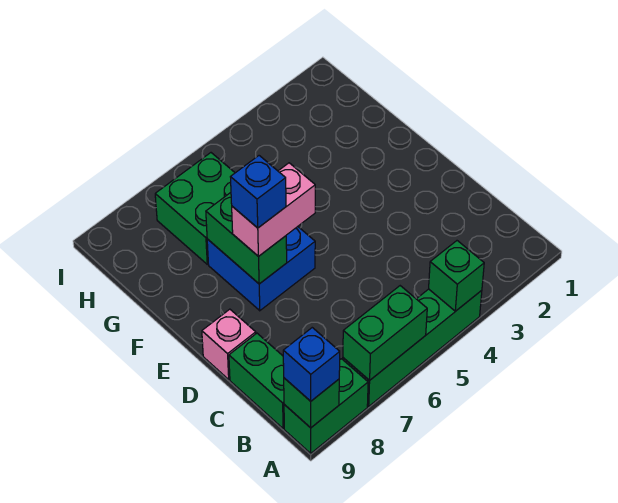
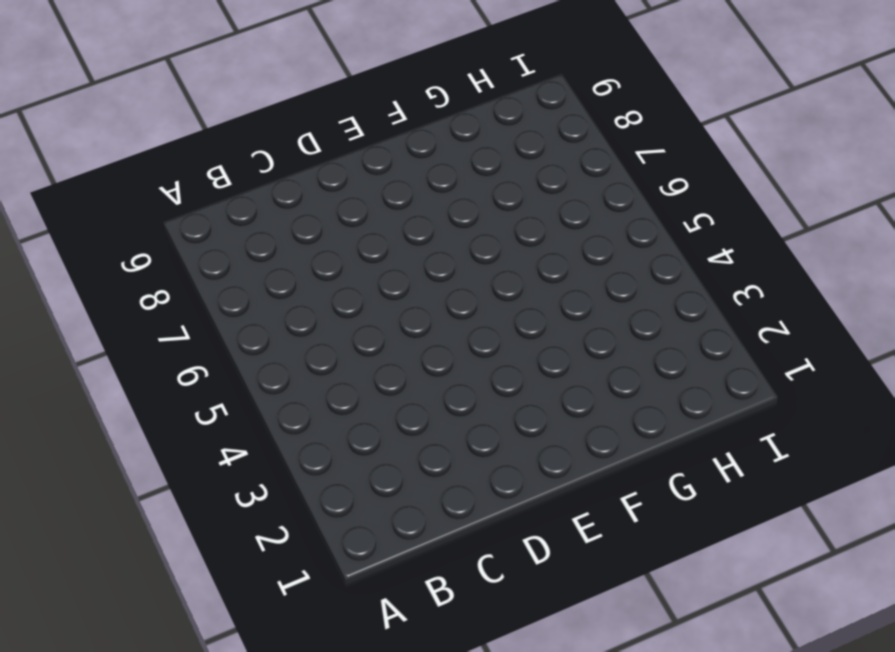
none -> green 1x4 brick [343,289,482,406]
none -> green 1x2 brick [284,359,368,453]
none -> green 1x2 brick [229,333,284,428]

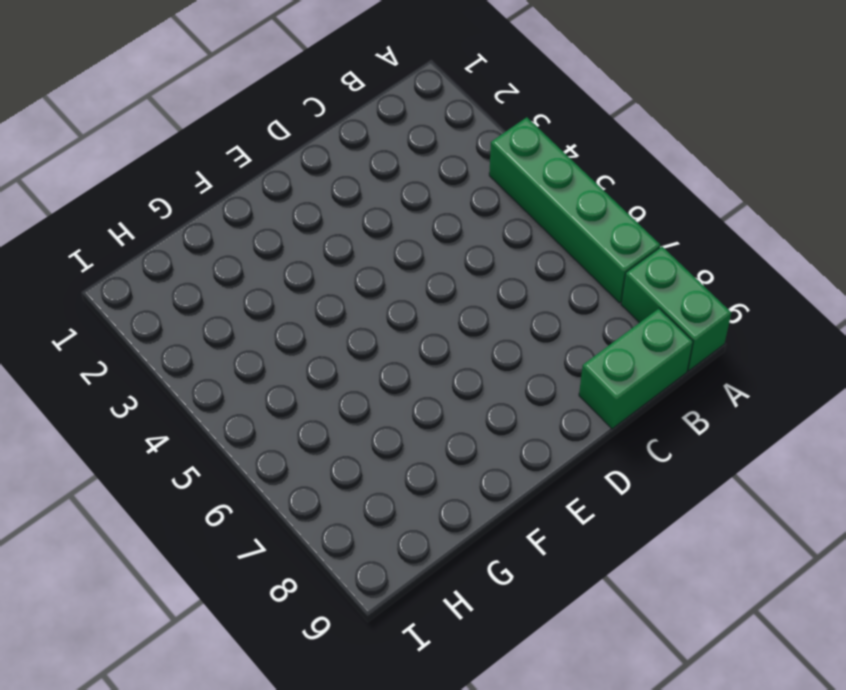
none -> pink 1x1 brick [202,309,256,379]
none -> blue 2x2 brick [207,227,315,311]
none -> green 2x2 brick [155,153,235,264]

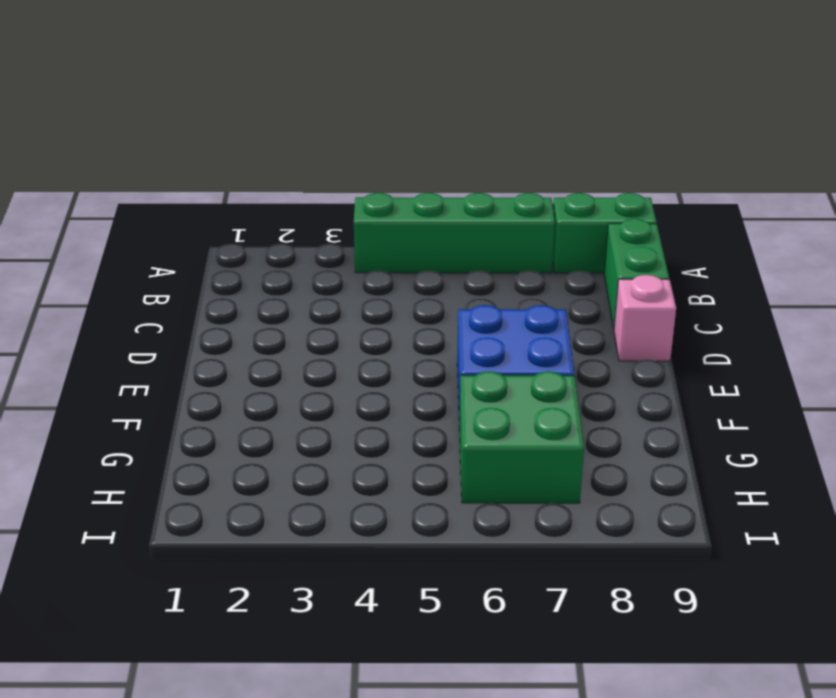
none -> green 1x1 brick [429,241,484,311]
none -> green 1x2 brick [343,286,427,380]
none -> green 1x1 brick [284,378,339,428]

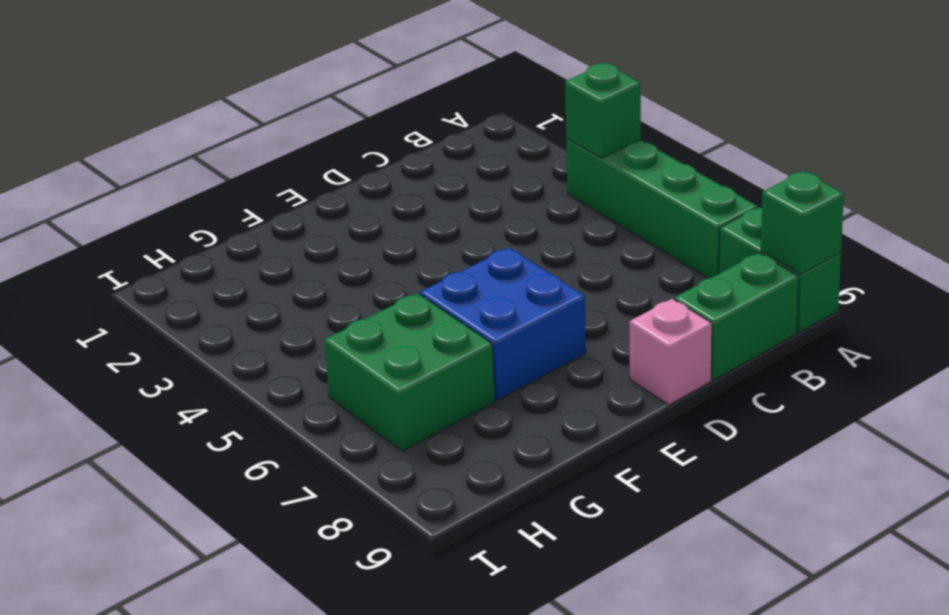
none -> green 1x2 brick [343,286,427,380]
none -> green 1x2 brick [206,193,287,284]
none -> blue 1x1 brick [283,328,340,401]

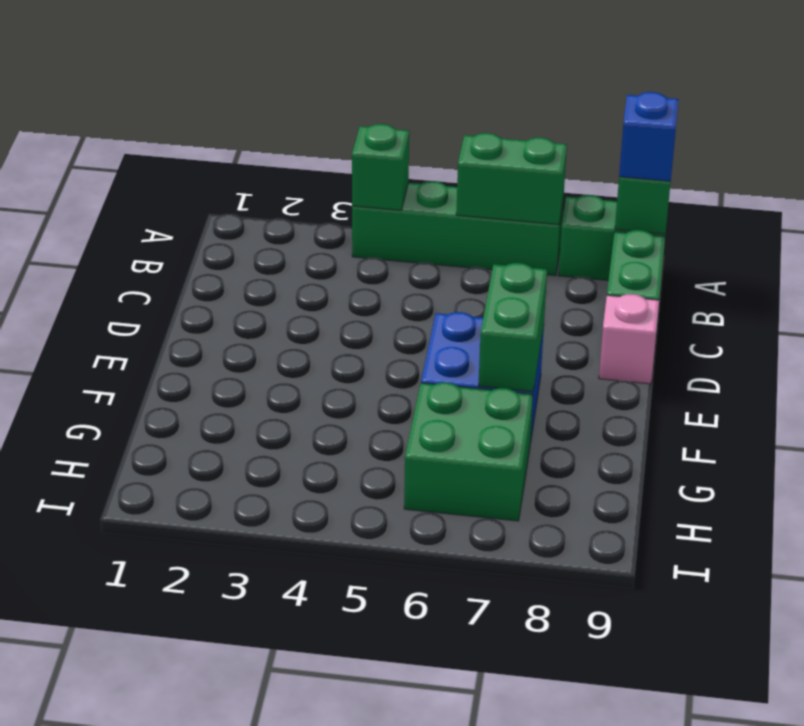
none -> pink 1x2 brick [232,163,315,256]
none -> blue 1x1 brick [231,156,286,228]

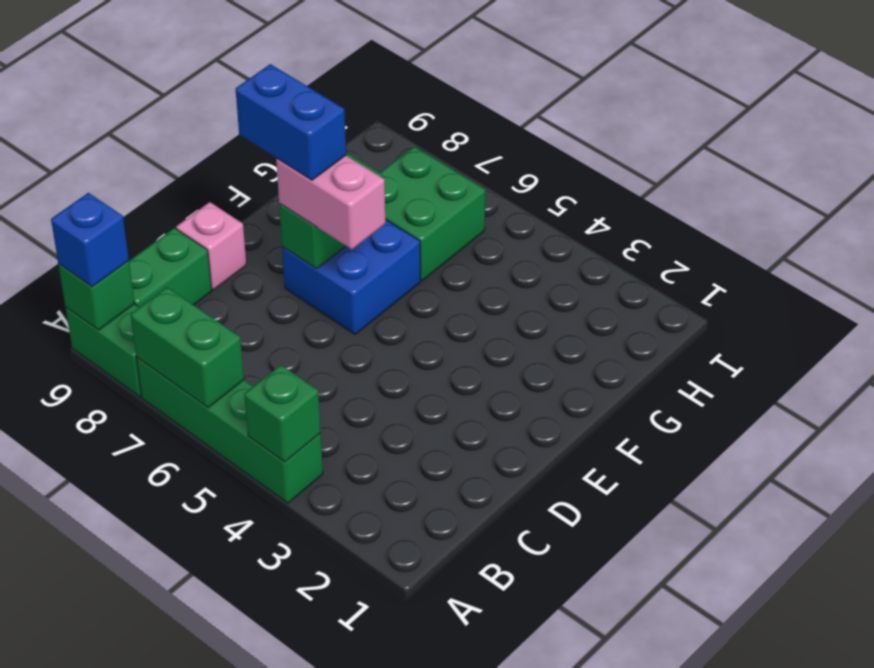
blue 1x2 brick [236,64,346,180] -> blue 1x1 brick [231,156,286,228]

